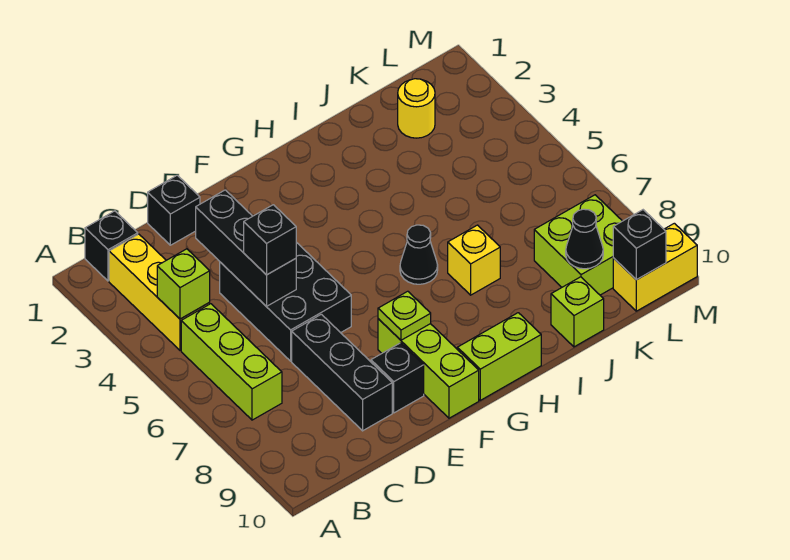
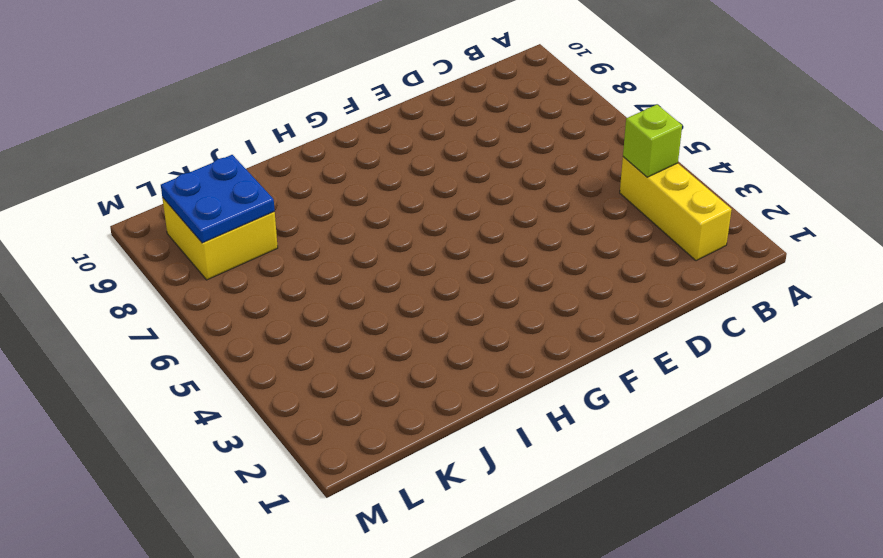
yellow 2x2 brick [162,197,278,280] -> lime 2x2 brick [534,195,622,295]
blue 2x2 plate [161,155,275,243] -> black 1x1 cone [566,209,603,269]
none -> black 1x1 brick [85,211,138,281]
none -> lime 1x3 brick [181,304,282,420]
none -> black 1x1 brick [148,175,200,245]

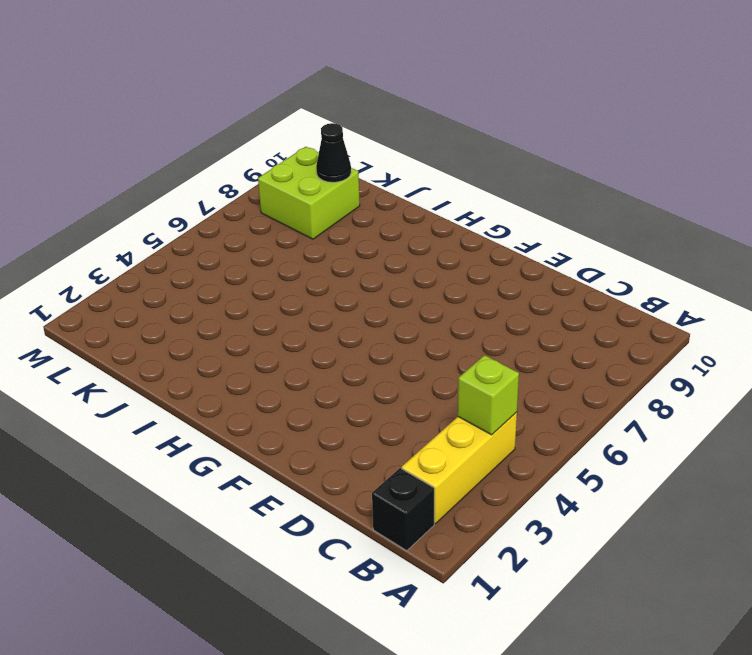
none -> lime 1x3 brick [181,304,282,420]
none -> black 1x1 brick [148,175,200,245]
none -> black 2x3 brick [220,242,351,361]

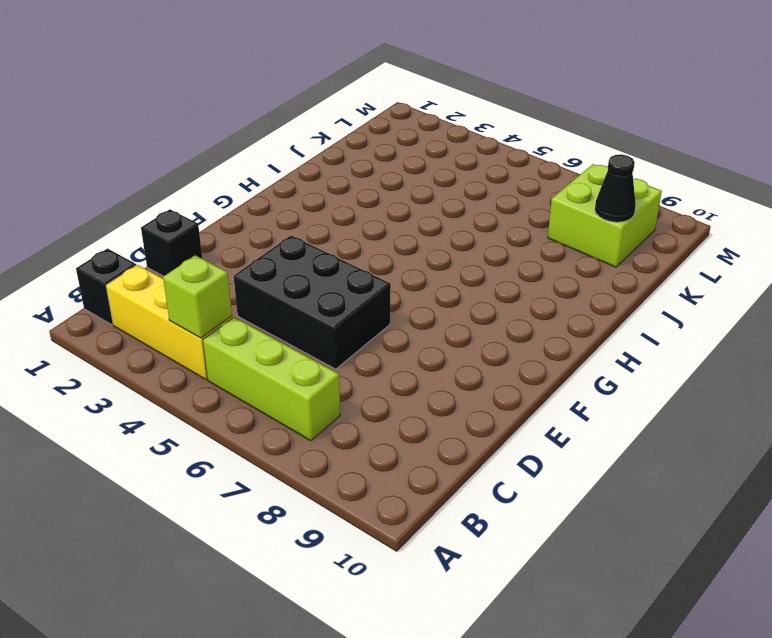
none -> black 1x3 brick [292,314,392,431]
none -> black 1x1 brick [371,343,424,413]
none -> lime 1x3 brick [378,319,479,418]

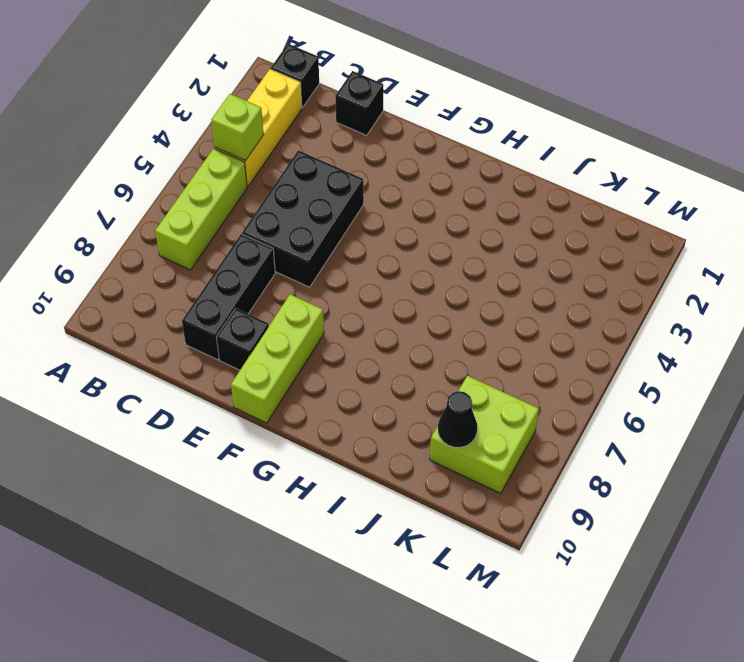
none -> lime 1x2 brick [457,313,541,400]
none -> black 1x1 cone [400,225,438,284]
none -> yellow 1x1 brick [448,225,500,295]

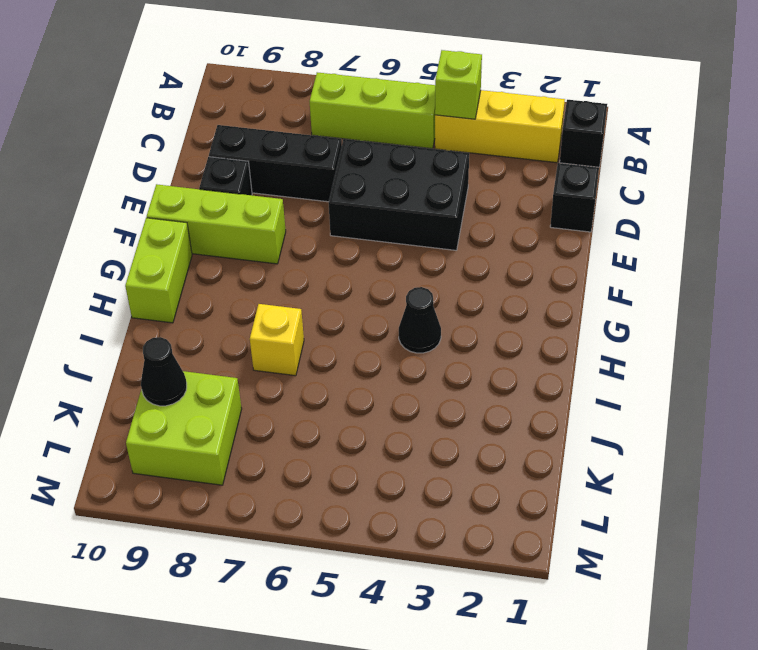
black 1x1 cone [399,287,441,353] -> black 1x1 cone moved to [400,225,438,284]
none -> lime 1x1 brick [551,277,604,347]
none -> yellow 1x1 round brick [398,79,435,138]
none -> yellow 1x2 brick [613,223,697,311]

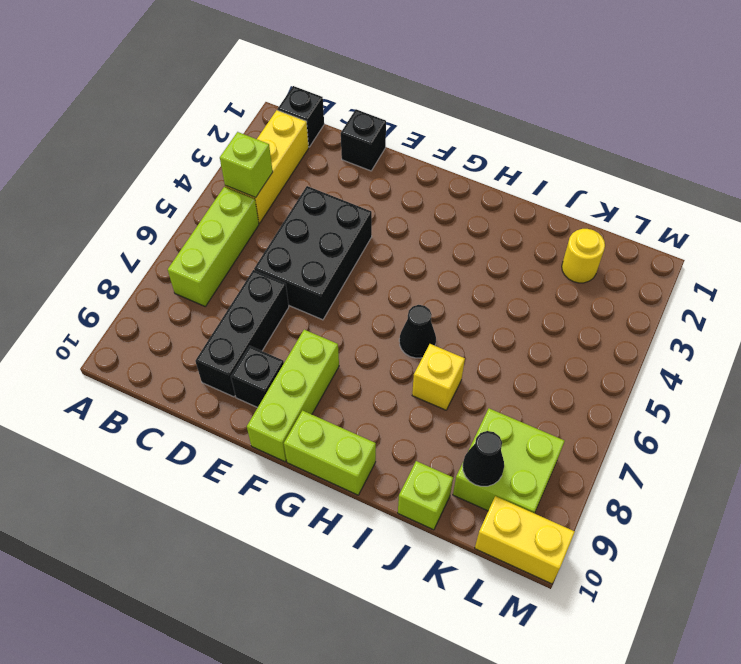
none -> black 1x3 brick [196,190,296,306]
none -> lime 1x1 plate [378,291,431,340]
none -> black 1x1 brick [613,210,666,280]

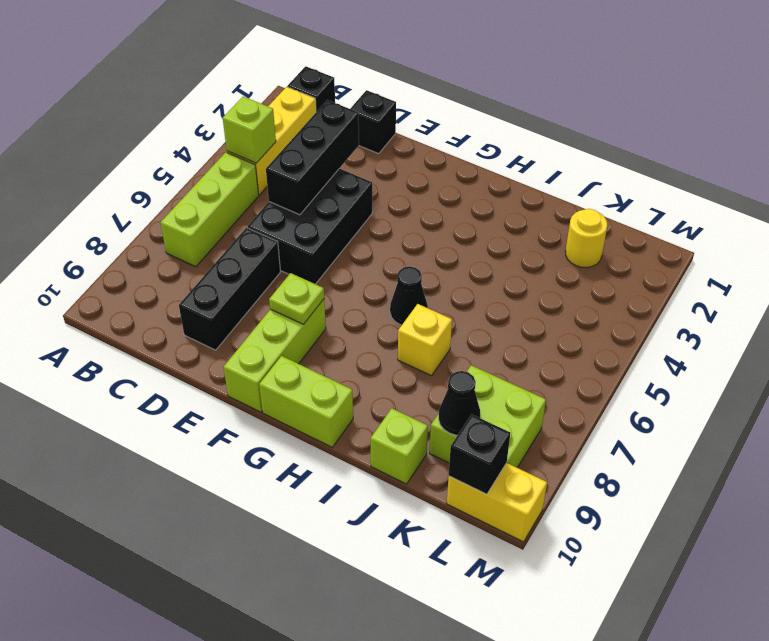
none -> black 1x1 brick [371,343,424,413]
none -> black 1x1 brick [244,205,296,275]

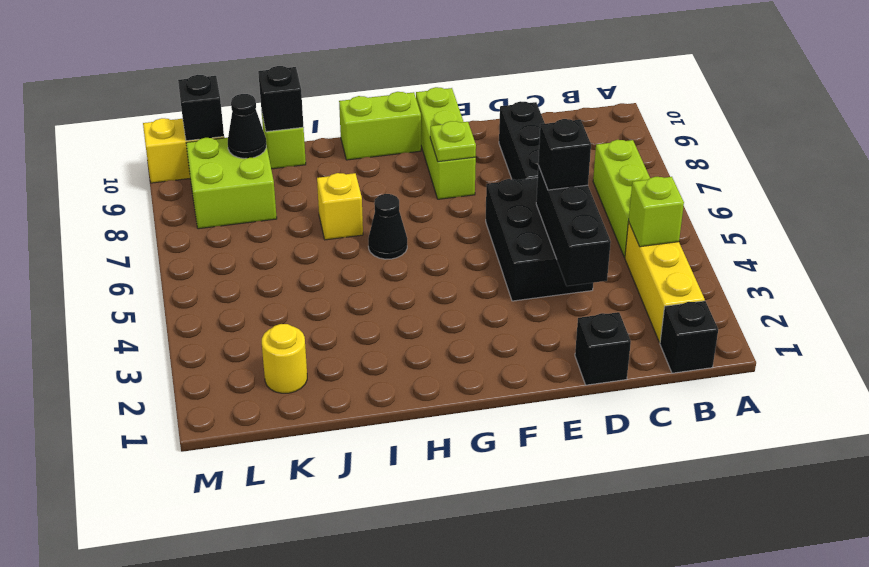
black 1x1 brick [258,66,303,132] -> black 1x1 brick moved to [371,343,424,413]

